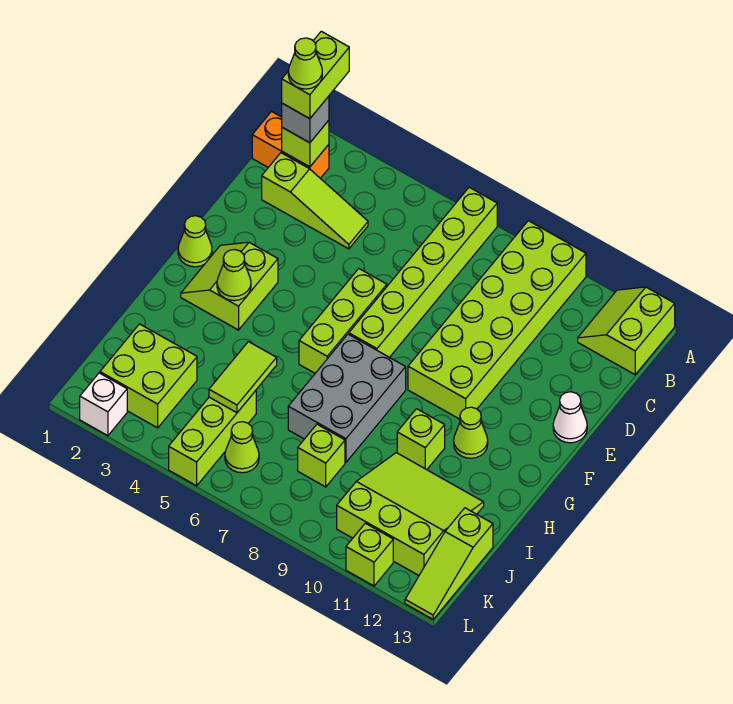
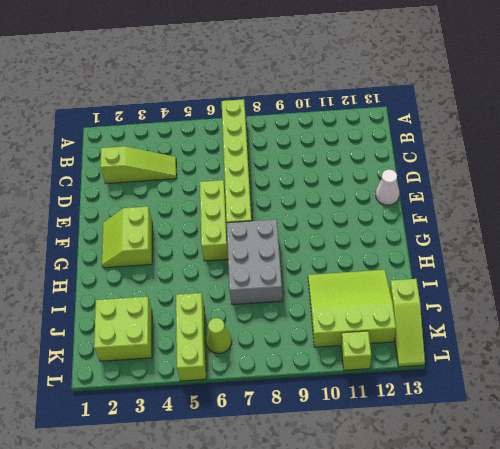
none -> lime 2x6 brick [408,221,586,419]
none -> lime 2x2 slope [578,287,675,375]
none -> orange 1x2 brick [252,112,329,178]

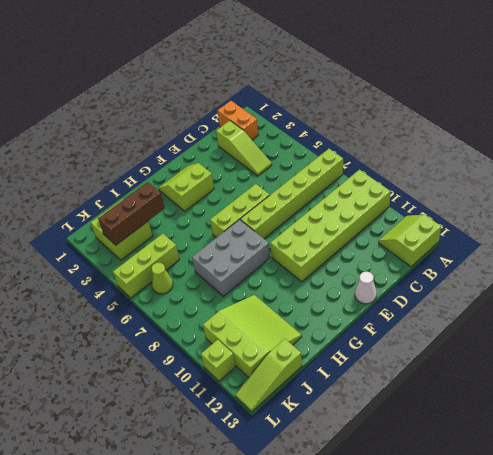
brown 1x3 brick [98,182,165,245] -> none
none -> lime 1x1 cone [178,216,212,267]
none -> lime 1x1 cone [454,407,488,458]
none -> lime 1x1 brick [397,409,445,470]

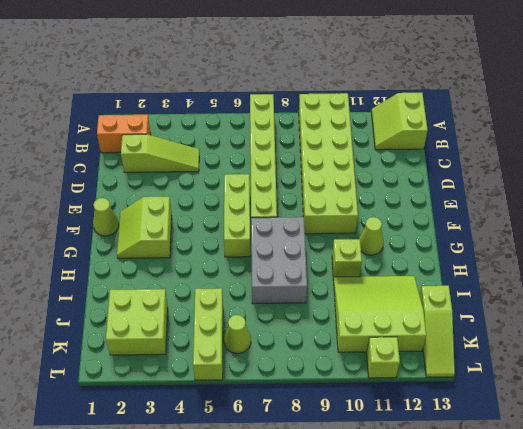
none -> white 1x1 cone [553,392,587,443]
none -> lime 1x1 brick [298,424,345,487]
none -> white 1x1 brick [80,373,127,436]

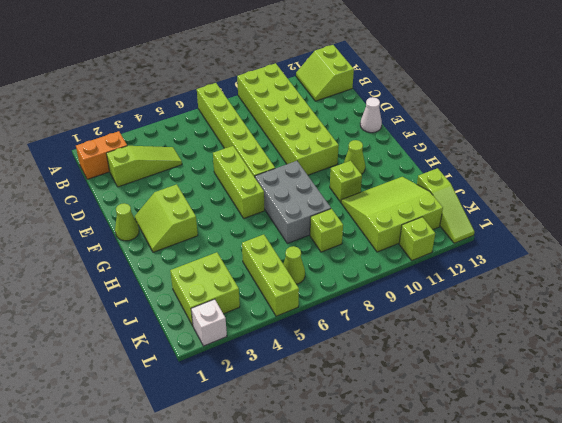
none -> lime 1x1 brick [282,120,329,167]
none -> lime 1x1 cone [217,250,251,301]
none -> lime 1x2 tile [209,342,277,413]

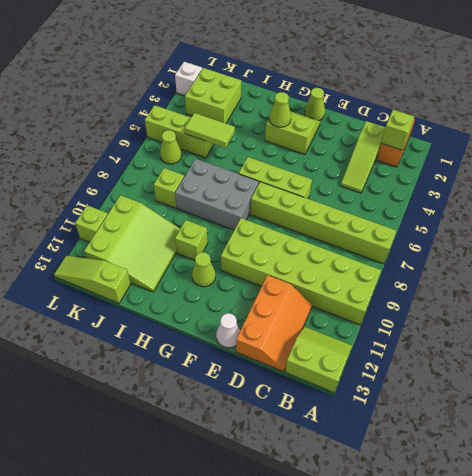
orange 2x3 slope [236,275,312,372] -> none
none -> grey 1x1 brick [282,96,329,143]
none -> lime 1x2 brick [282,31,349,119]
none -> lime 1x1 cone [288,38,322,89]

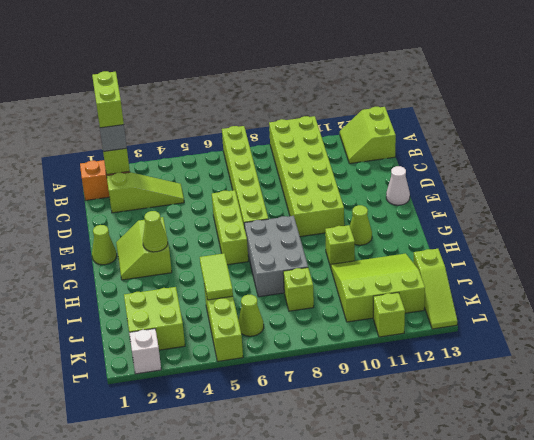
none -> lime 1x1 cone [288,38,322,89]

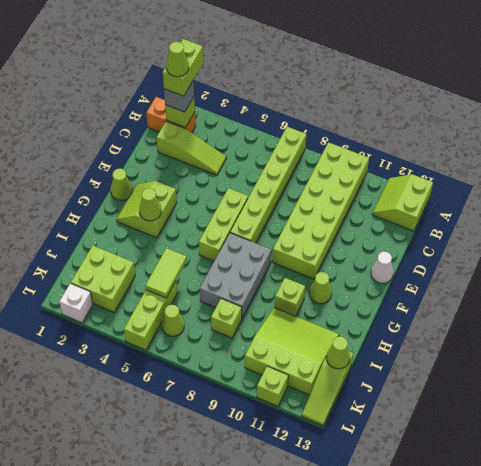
lime 1x1 cone [326,336,350,369] -> none

